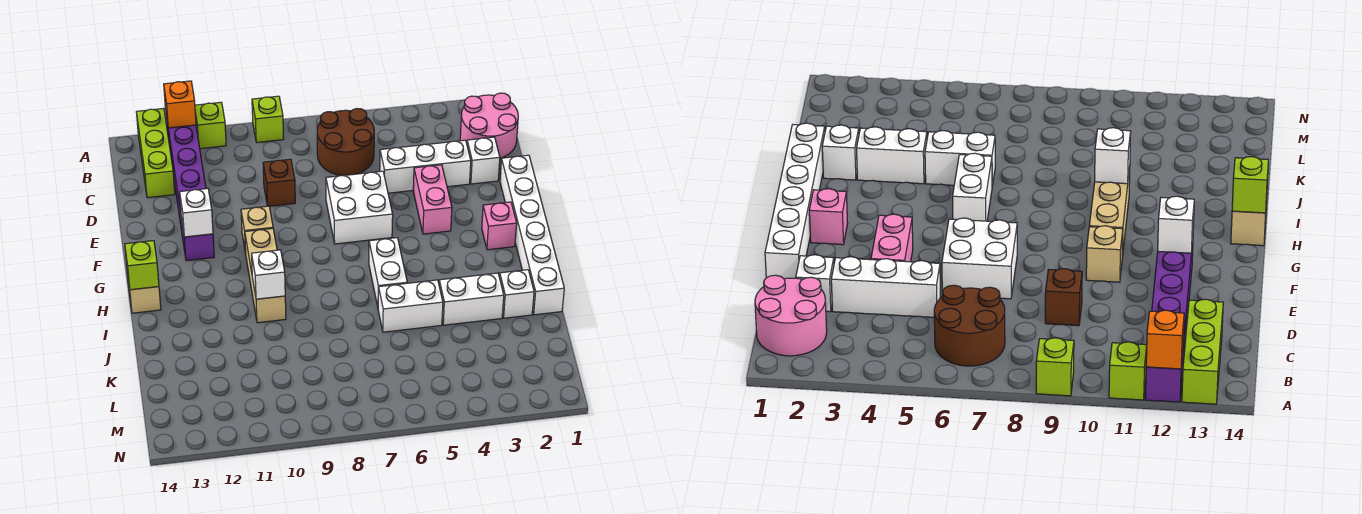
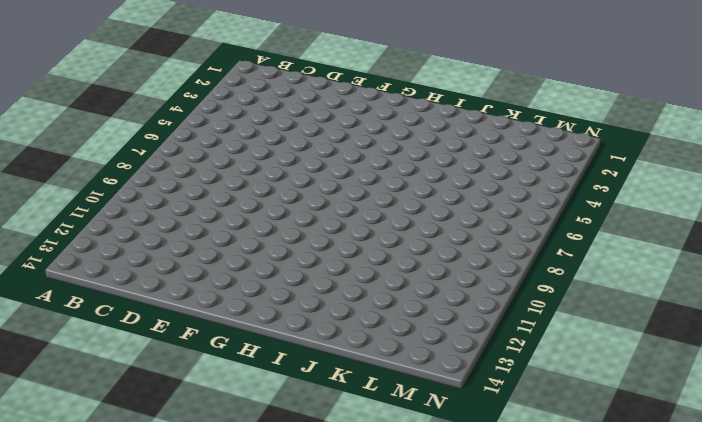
none -> lime 1x1 brick [252,96,284,142]
none -> lime 1x1 brick [195,102,226,149]
none -> purple 1x6 brick [165,109,214,261]

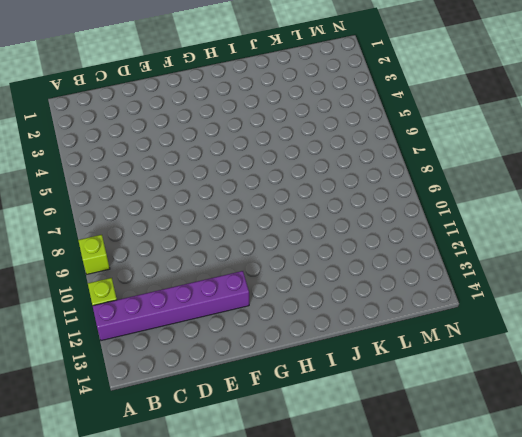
none -> lime 1x3 brick [137,109,175,198]
none -> pink 2x2 round brick [460,93,518,158]
none -> brown 2x2 round brick [317,109,374,176]

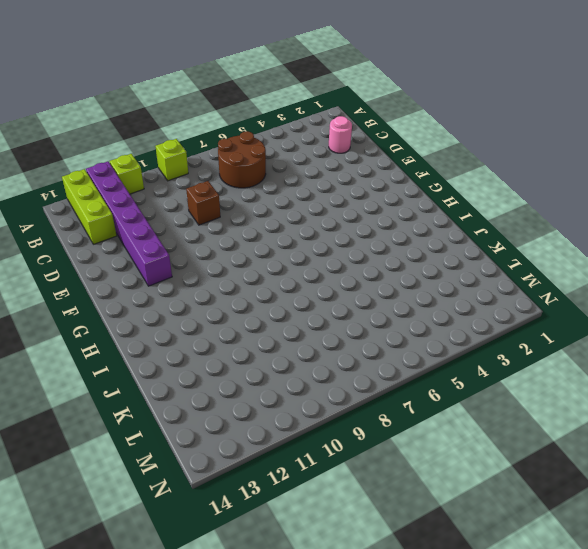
pink 1x1 round brick [329,116,352,153] -> pink 2x2 round brick [460,93,518,158]
none -> white 1x1 brick [467,137,500,184]
none -> white 1x3 brick [380,140,471,193]
none -> white 1x6 brick [500,155,564,315]

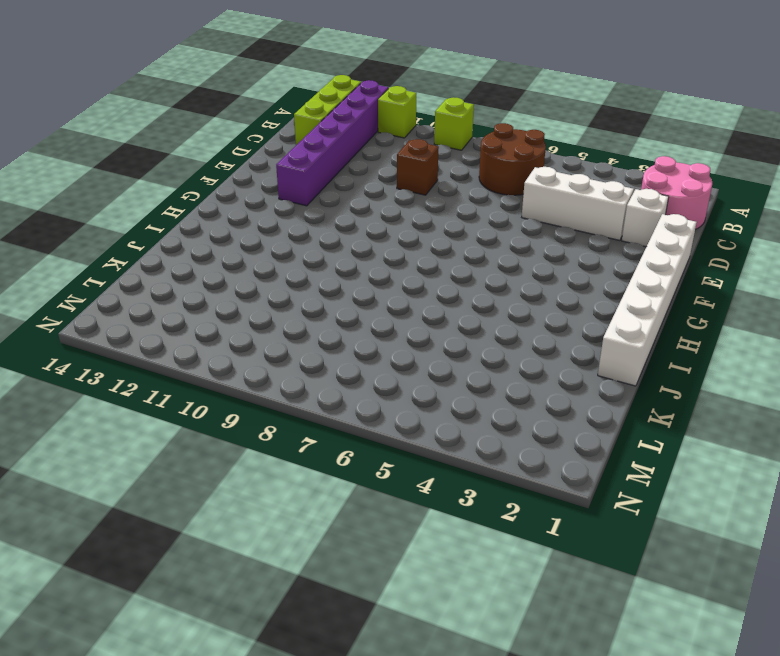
none -> pink 1x2 brick [413,165,452,234]
none -> white 2x2 brick [326,171,393,244]
none -> tan 1x1 brick [241,206,273,252]

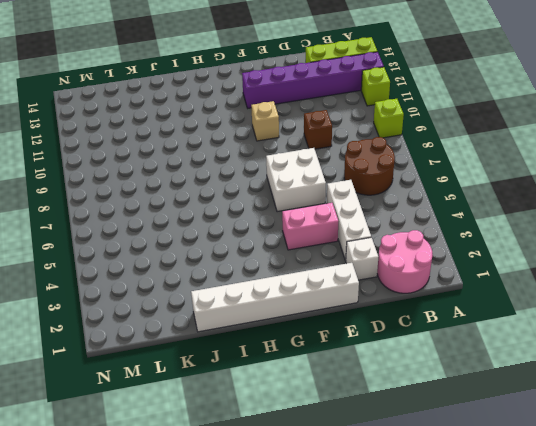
none -> pink 1x1 brick [482,202,517,250]
none -> tan 1x3 brick [245,228,286,323]
none -> white 1x2 brick [369,238,407,307]

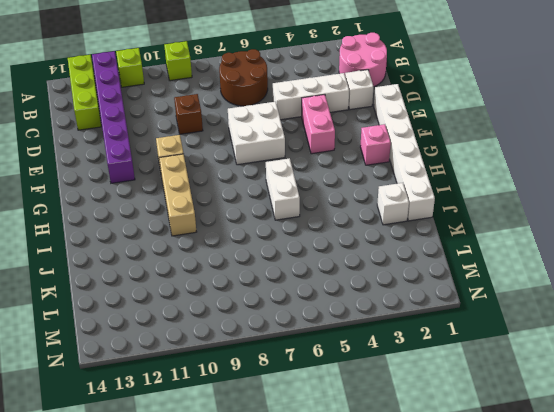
none -> tan 1x1 brick [127,272,161,313]
none -> white 1x2 brick [439,273,504,325]
none -> white 1x2 brick [378,280,443,332]

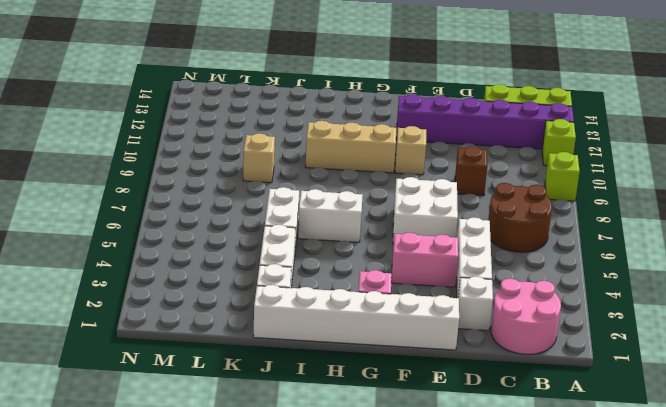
tan 1x1 brick [243,134,275,183] -> tan 1x1 brick moved to [127,272,161,313]
none -> orange 1x1 brick [164,81,196,128]
none -> white 1x1 brick [180,189,213,237]
none -> lime 1x1 brick [125,241,159,290]

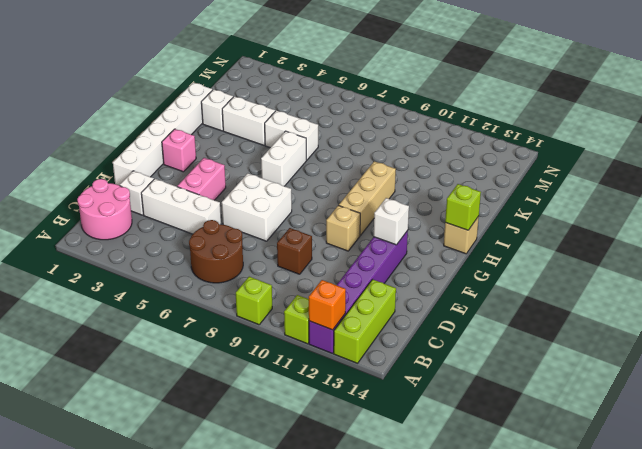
none -> white 1x1 brick [252,250,285,299]

